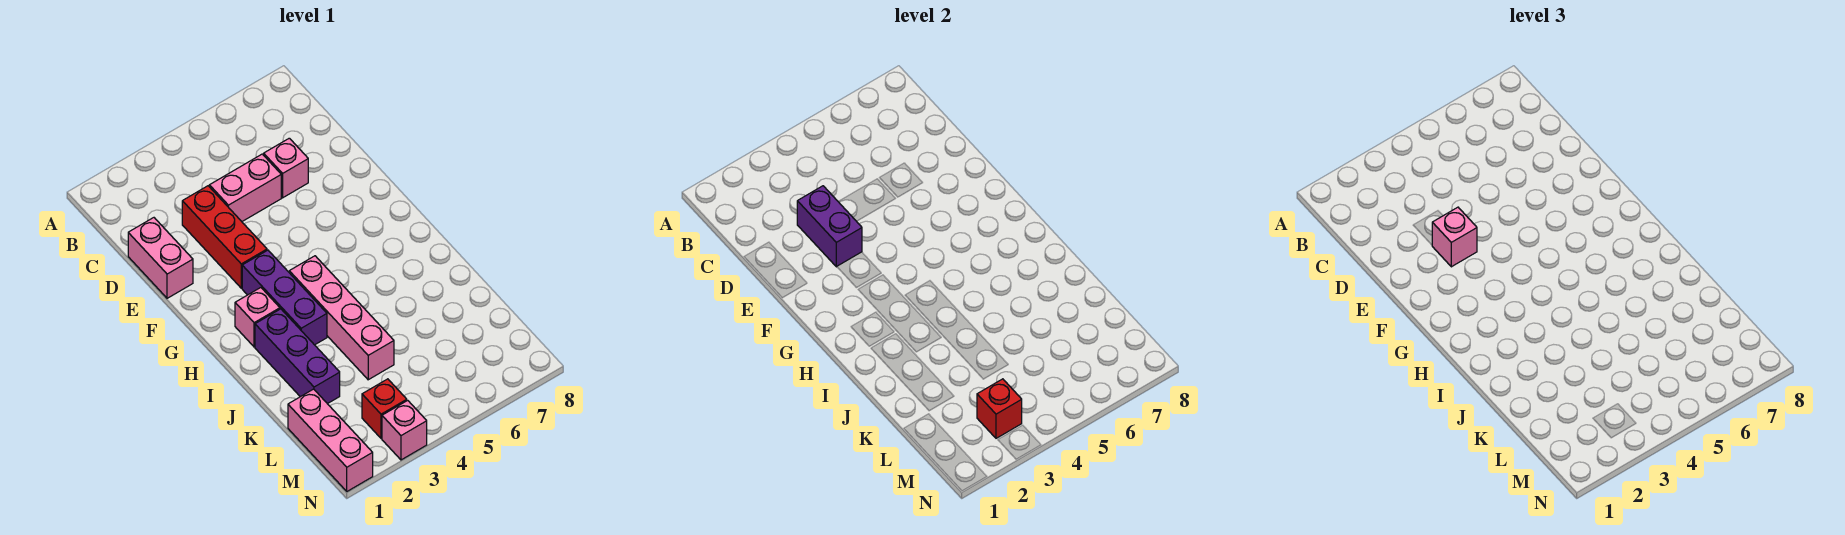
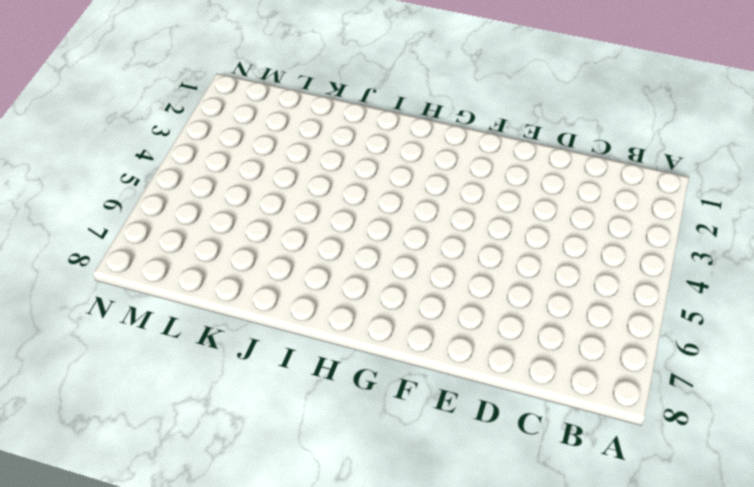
none -> pink 1x2 brick [128,218,193,298]
none -> red 1x3 brick [182,186,267,288]
none -> pink 1x2 brick [209,154,281,221]

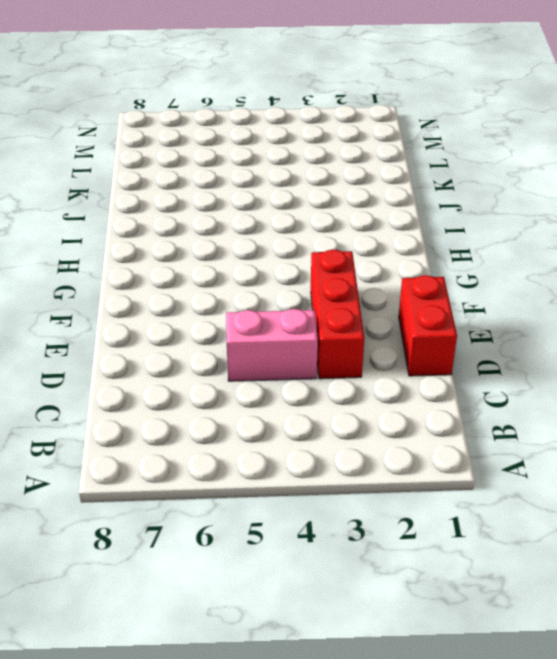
red 1x2 brick [399,275,457,376] -> pink 1x2 brick [128,218,193,298]
none -> pink 1x1 brick [264,138,308,198]
none -> purple 1x3 brick [242,250,327,345]
none -> pink 1x1 brick [235,288,280,347]

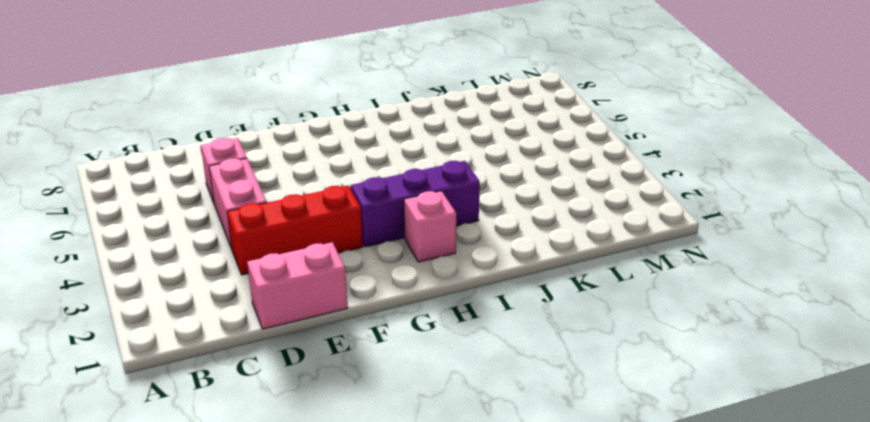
none -> pink 1x4 brick [289,256,394,380]
none -> purple 1x3 brick [255,309,340,404]
none -> pink 1x3 brick [288,389,373,491]

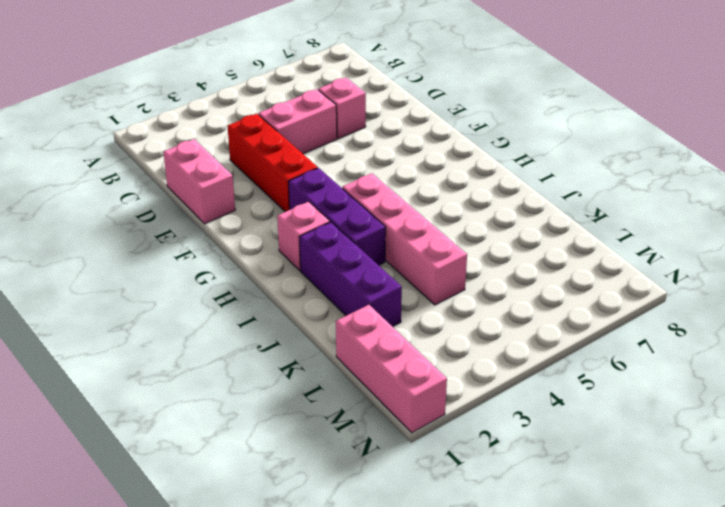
none -> red 1x1 brick [362,379,407,438]
none -> pink 1x1 brick [382,400,427,460]
none -> purple 1x2 brick [797,186,862,267]

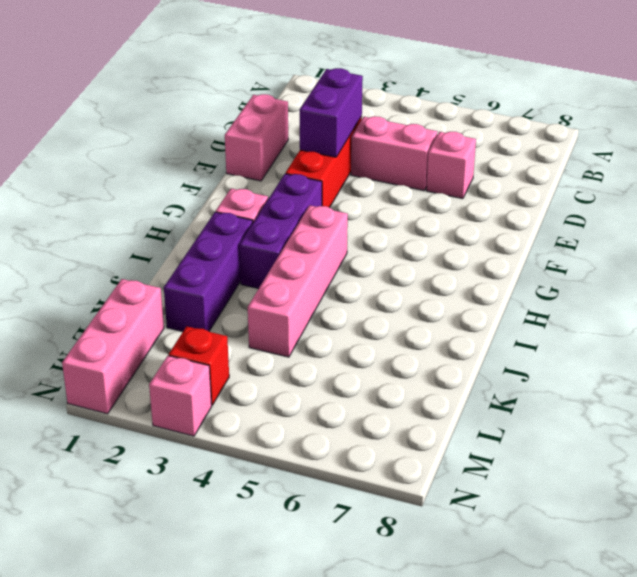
none -> red 1x1 brick [977,379,1022,438]
none -> pink 1x1 brick [1432,207,1477,267]

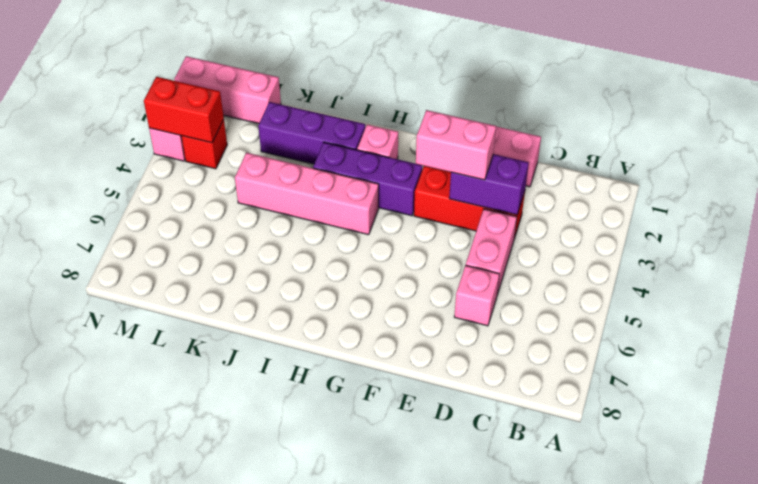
pink 1x2 brick [416,110,496,180] -> pink 1x1 brick [1432,207,1477,267]
red 1x2 brick [144,77,224,143] -> red 1x1 brick [977,379,1022,438]

